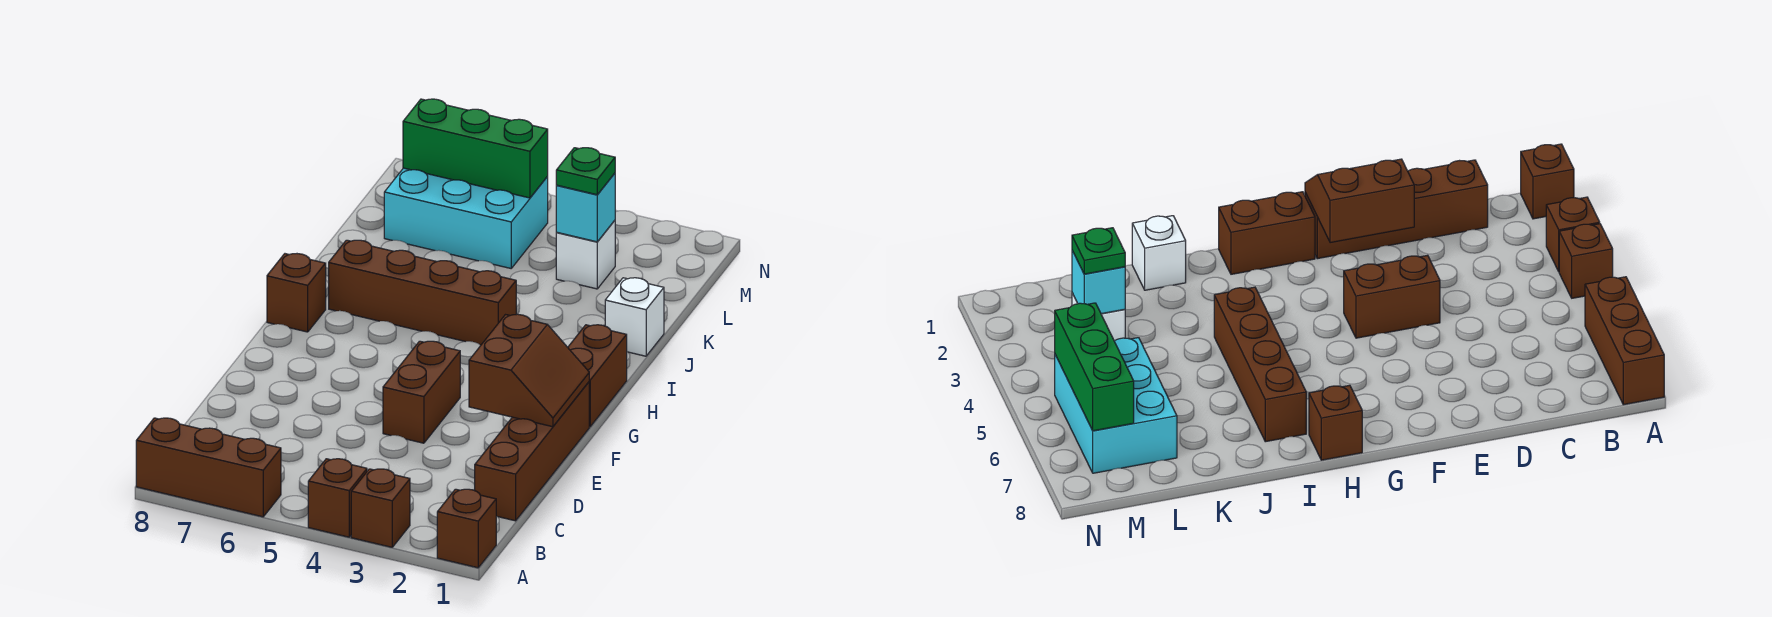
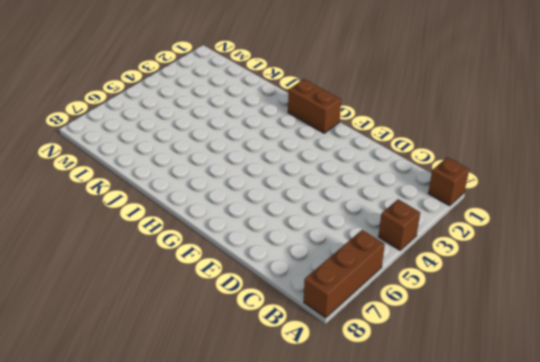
none -> brown 1x1 brick [351,469,410,547]
none -> brown 1x4 brick [475,382,589,521]
none -> brown 1x2 brick [383,341,460,443]

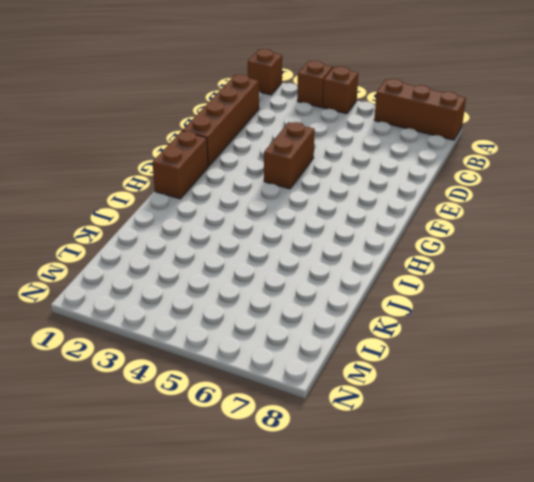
none -> brown 1x1 brick [267,254,326,332]
none -> brown 1x4 brick [329,240,516,345]
none -> white 1x1 brick [605,278,664,356]

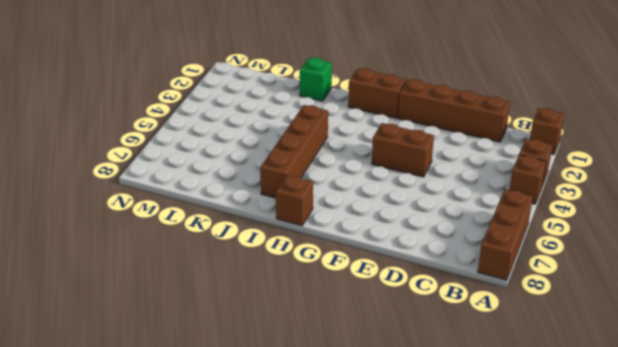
green 1x1 brick [300,58,332,101] -> white 1x1 brick [605,278,664,356]
none -> white 1x1 brick [556,220,615,289]
none -> cyan 2x3 brick [384,168,548,268]
none -> brown 2x2 slope [469,314,589,427]

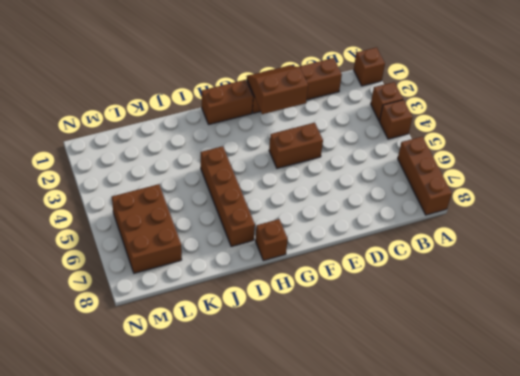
brown 2x3 brick [112,184,182,273] -> cyan 2x3 brick [384,168,548,268]
none -> white 1x1 brick [605,278,664,356]
none -> white 1x1 brick [556,220,615,289]
none -> cyan 1x1 brick [556,173,615,242]

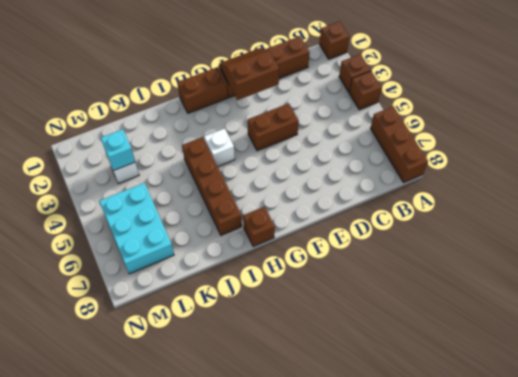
white 1x1 brick [204,128,235,166] -> white 1x1 brick moved to [605,278,664,356]
none -> green 1x3 brick [403,99,548,198]
none -> green 1x1 plate [556,148,615,195]

